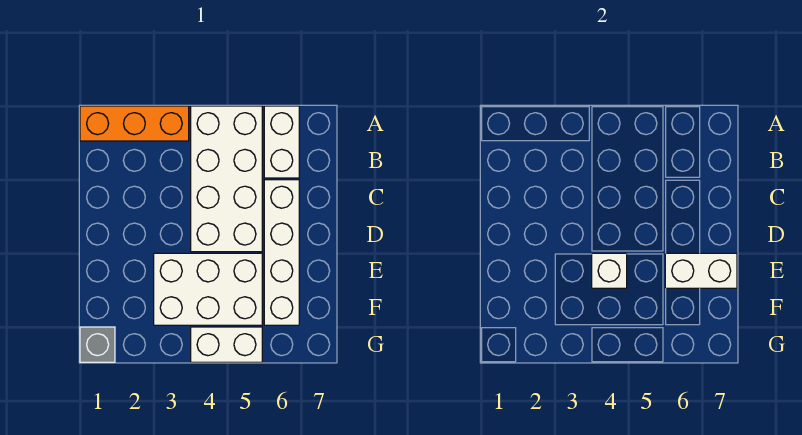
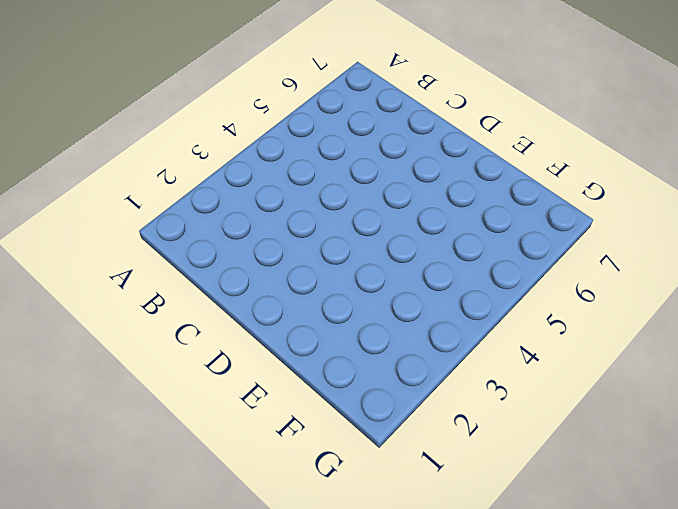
none -> orange 1x3 brick [80,106,189,141]
none -> white 2x4 brick [191,106,262,252]

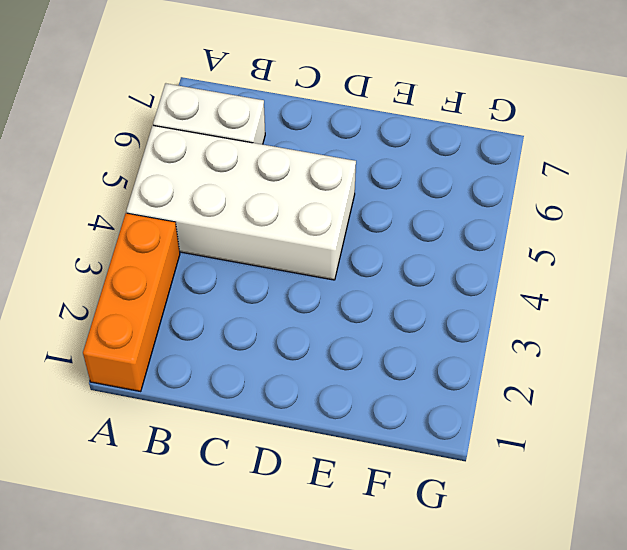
none -> white 1x4 brick [264,180,299,325]
none -> white 2x3 brick [154,253,262,325]

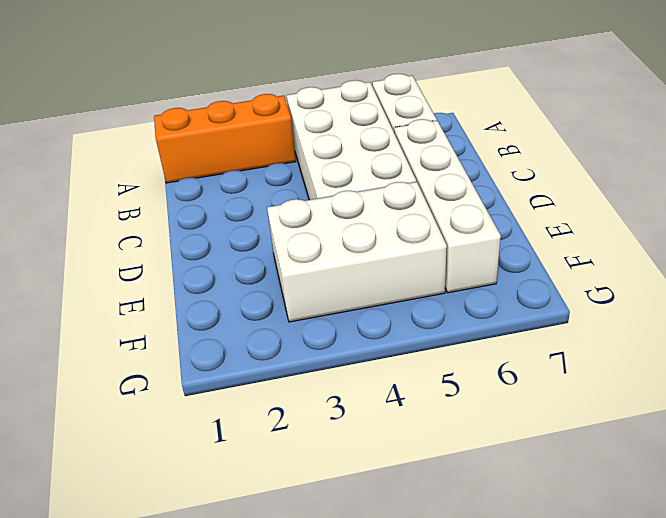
none -> grey 1x1 brick [80,327,115,362]
none -> white 1x2 brick [191,327,262,362]

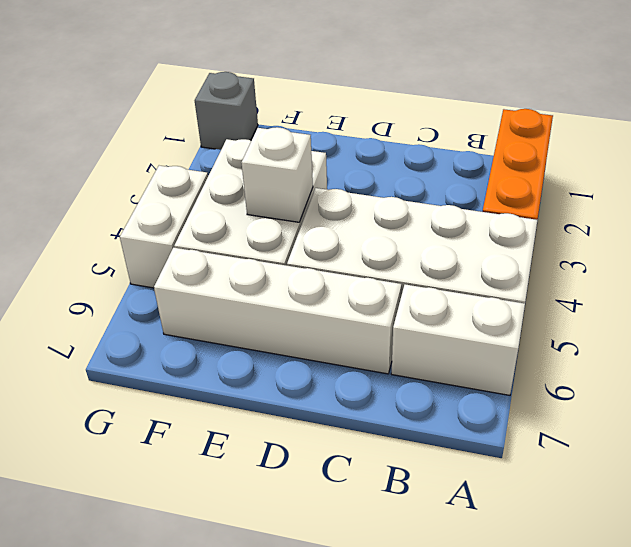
none -> white 1x2 brick [665,253,737,288]

